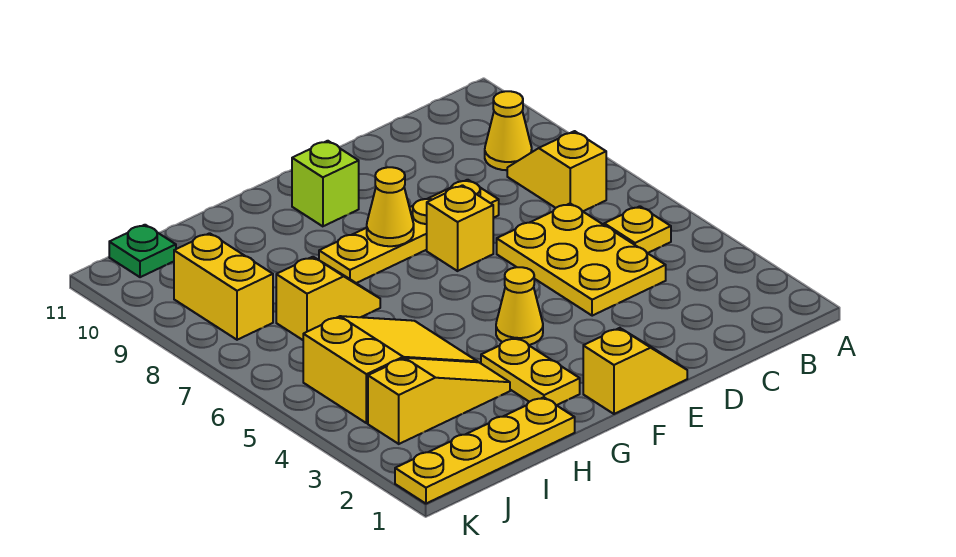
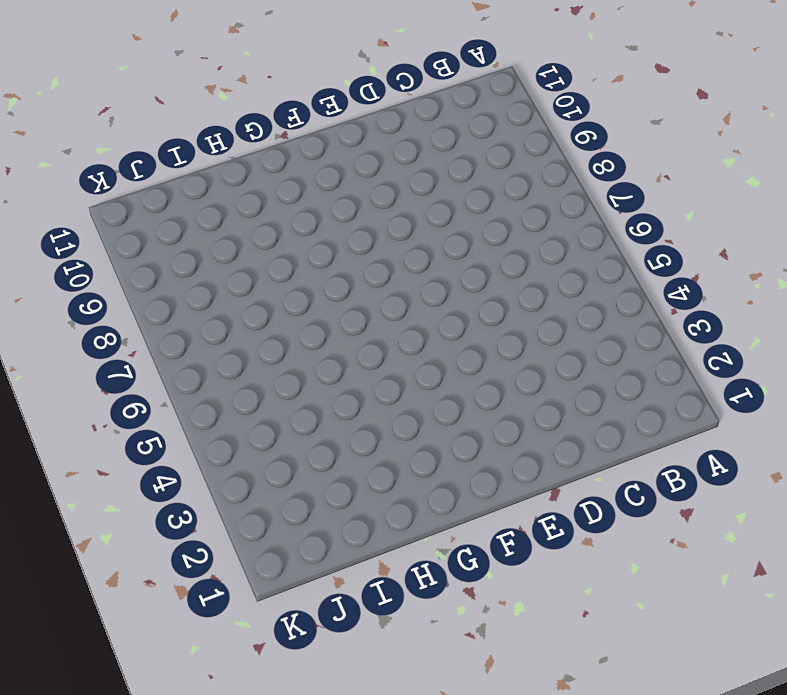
none -> yellow 1x1 plate [604,206,671,253]
none -> yellow 1x2 slope [507,131,606,211]
none -> yellow 1x1 cone [485,91,532,170]

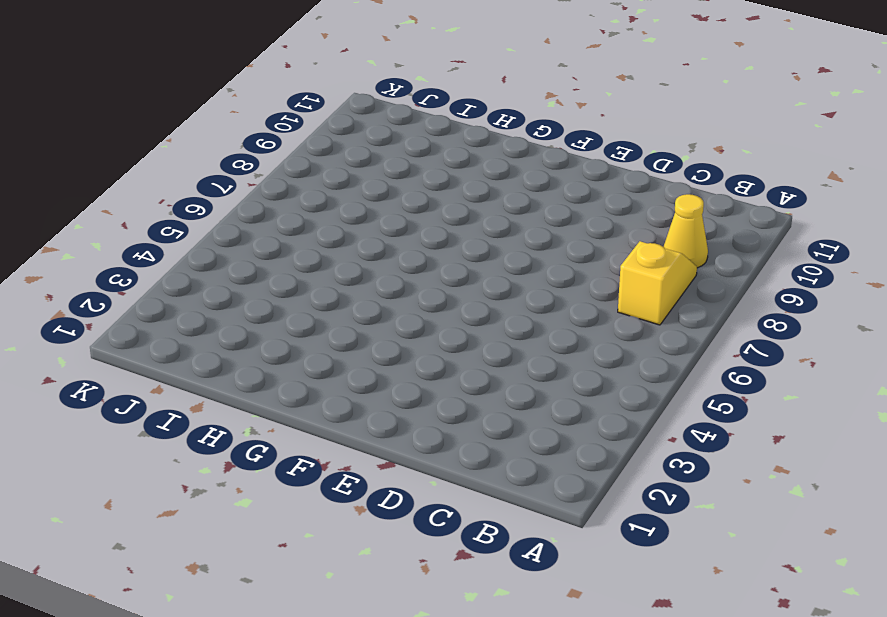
none -> yellow 1x1 plate [604,206,671,253]
none -> yellow 2x3 plate [497,204,666,316]
none -> yellow 1x4 plate [319,180,499,283]

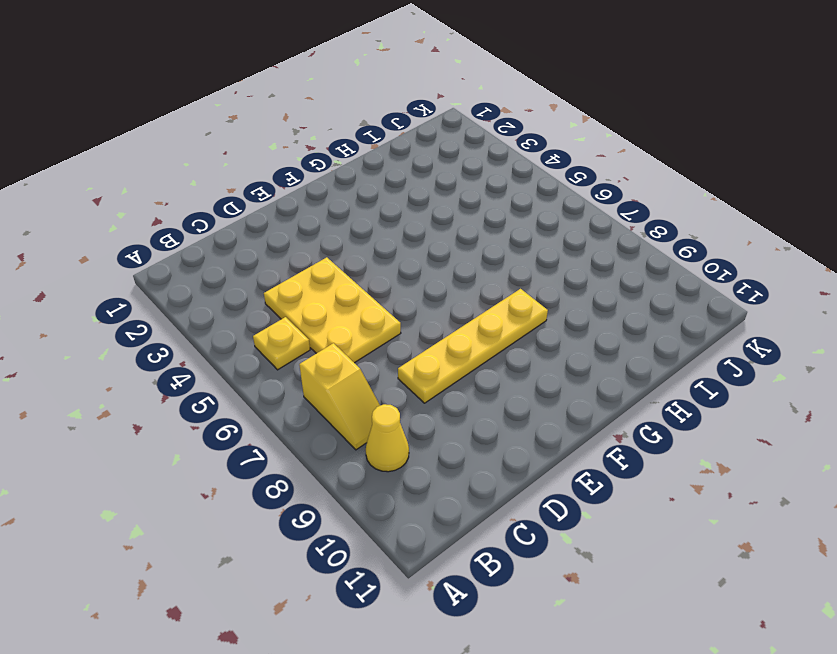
none -> yellow 1x2 slope [583,328,687,414]
none -> yellow 1x1 brick [427,185,493,271]
none -> yellow 1x1 cone [496,267,543,345]

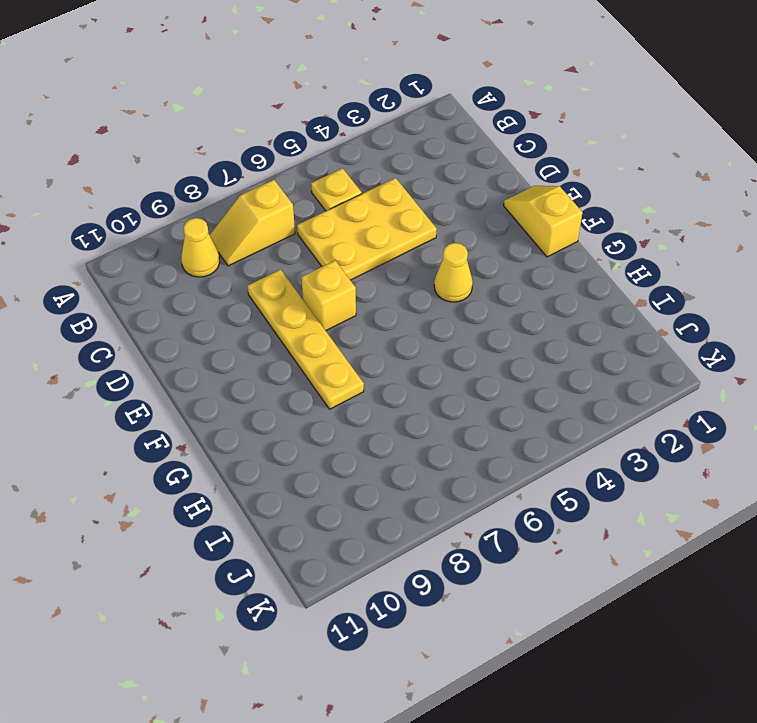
none -> lime 1x1 brick [292,141,359,226]
none -> yellow 1x2 plate [481,338,580,405]
none -> yellow 1x4 plate [395,397,575,504]

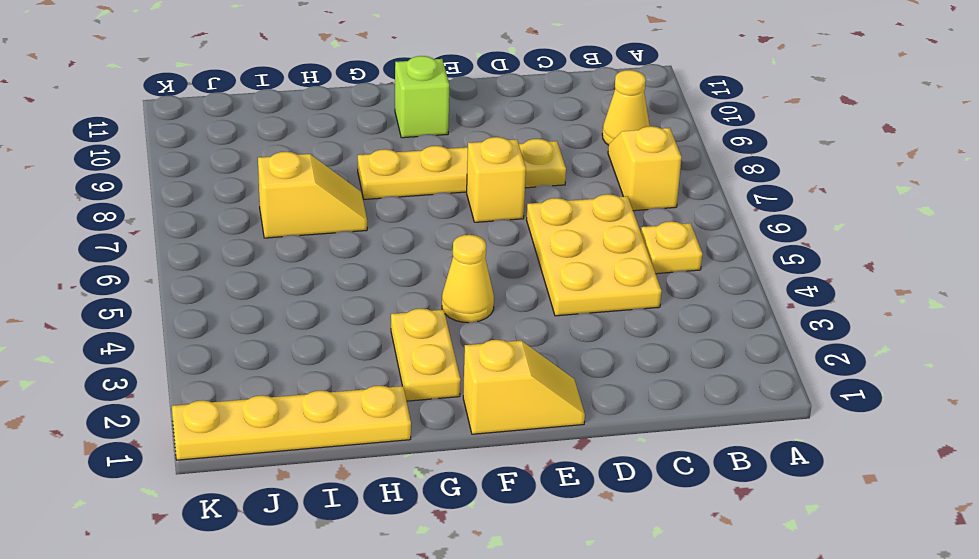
none -> yellow 1x3 slope [368,358,510,444]
none -> yellow 2x3 slope [303,316,478,423]
none -> yellow 1x2 brick [174,233,273,340]

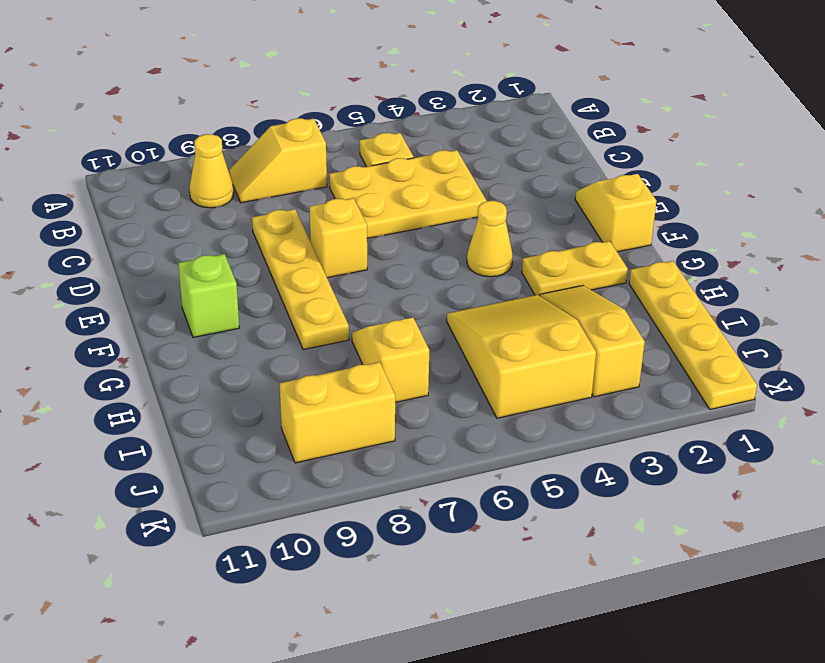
none -> green 1x1 plate [109,225,176,277]
none -> yellow 1x1 cone [367,167,414,246]

